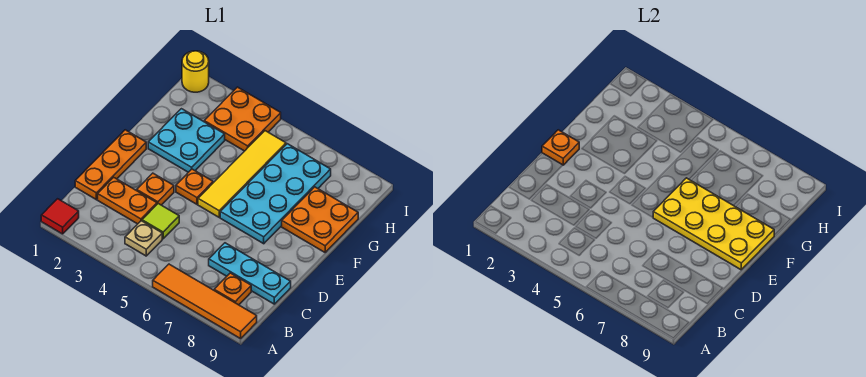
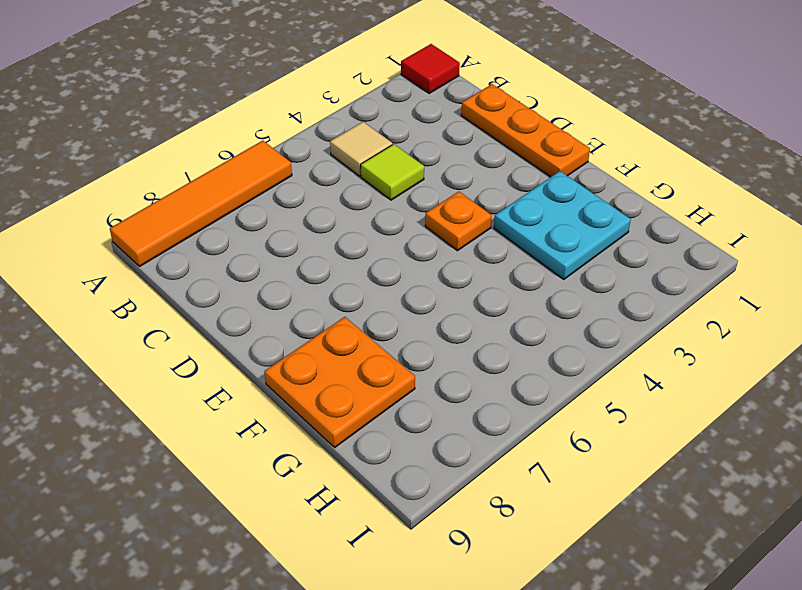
tan 1x1 tile [330,122,392,176] -> tan 1x1 plate [125,221,162,256]
none -> orange 1x1 plate [214,273,251,305]
none -> orange 1x2 plate [98,177,157,224]
none -> cyan 1x3 plate [209,243,291,304]

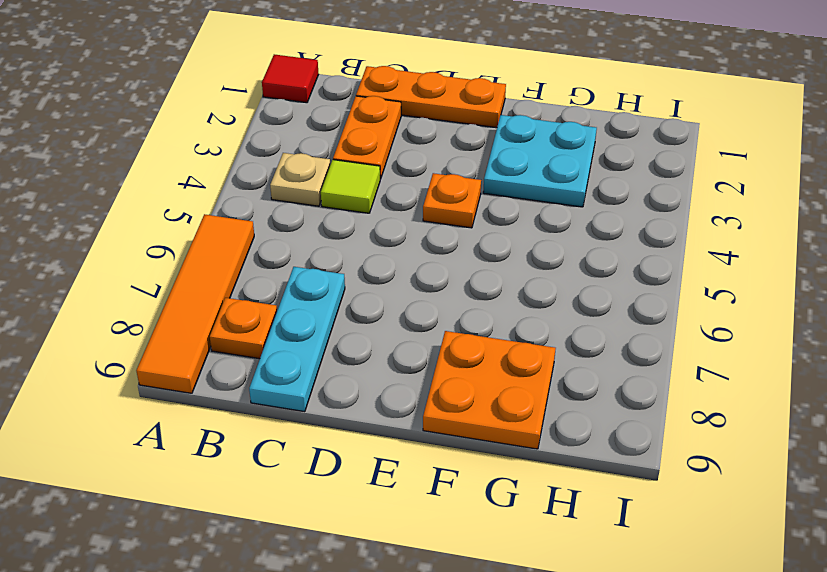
none -> orange 1x1 plate [137,173,174,205]
none -> yellow 1x4 tile [198,131,286,217]
none -> cyan 2x4 plate [220,144,331,244]

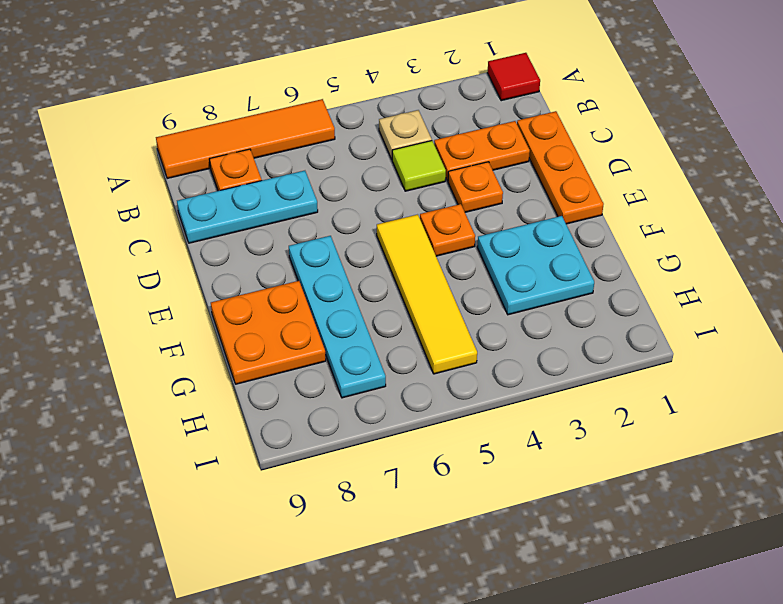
cyan 1x4 plate [289,236,386,398] -> cyan 2x4 plate [220,144,331,244]
none -> orange 2x2 plate [204,87,281,151]
none -> yellow 1x1 round brick [182,51,209,92]
none -> orange 1x1 plate [542,130,579,165]

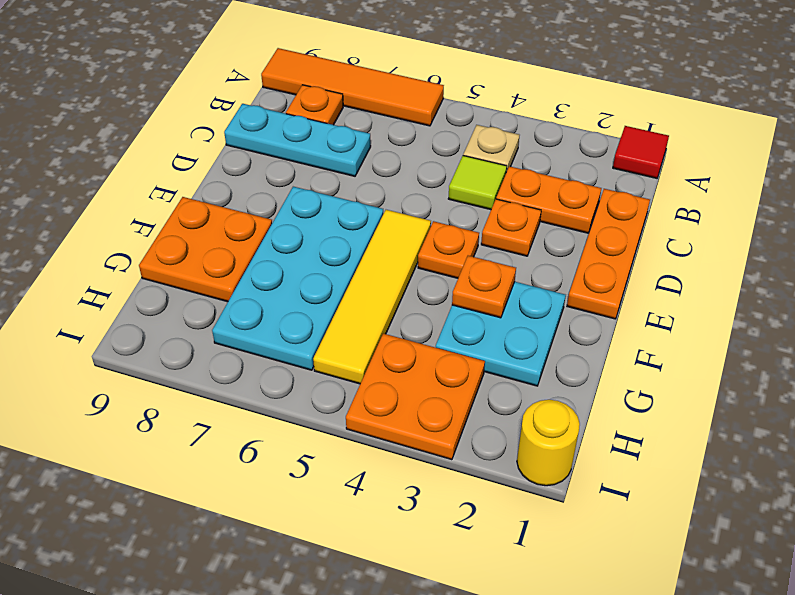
orange 1x1 plate [452,256,516,318] -> orange 1x1 plate moved to [542,130,579,165]
none -> yellow 2x4 plate [653,178,774,270]

